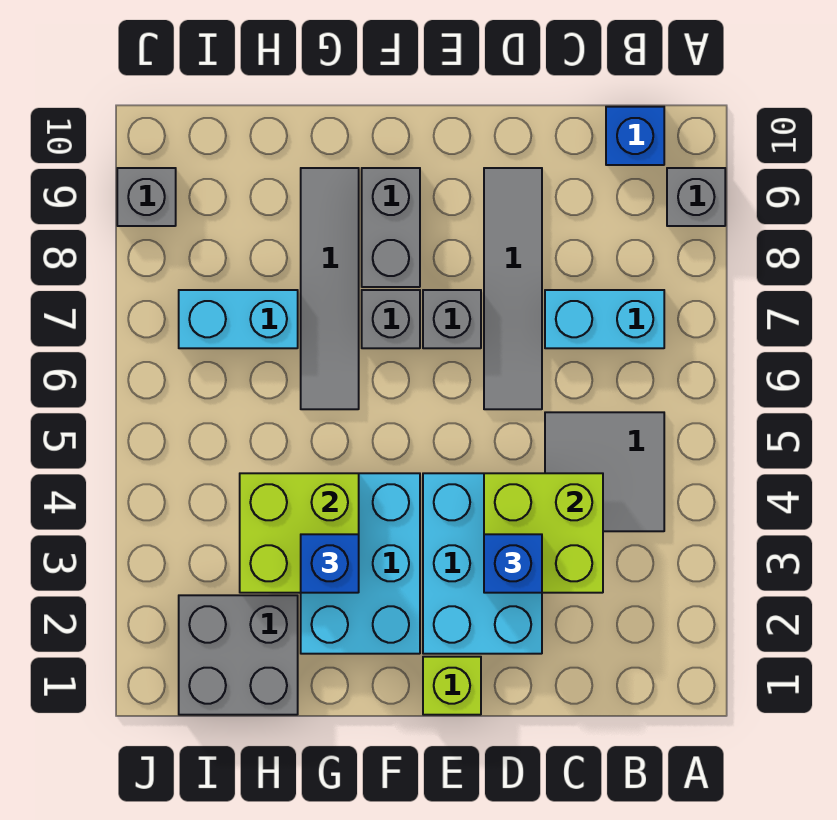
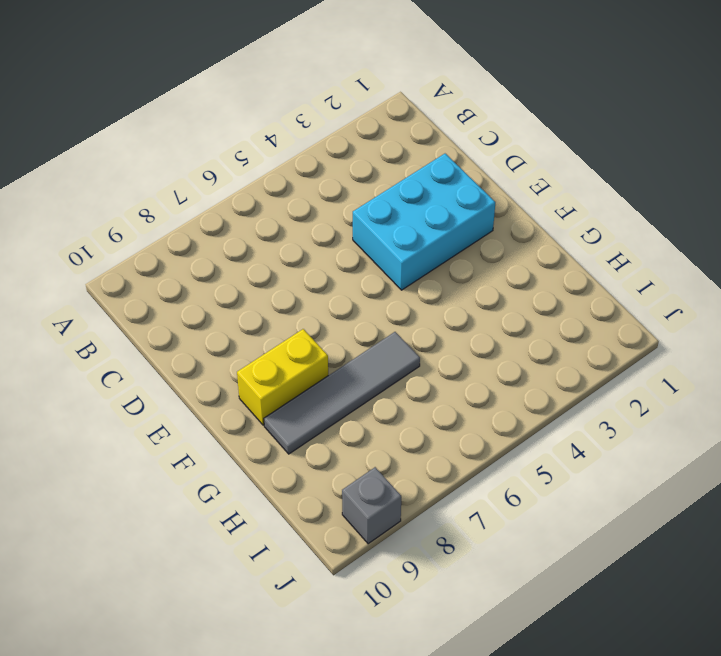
yellow 1x2 brick [237,329,328,425] -> grey 1x2 brick [362,168,420,287]
none -> grey 1x1 brick [667,168,725,226]
none -> grey 2x2 tile [545,412,664,531]
none -> cyan 1x2 brick [545,290,664,348]

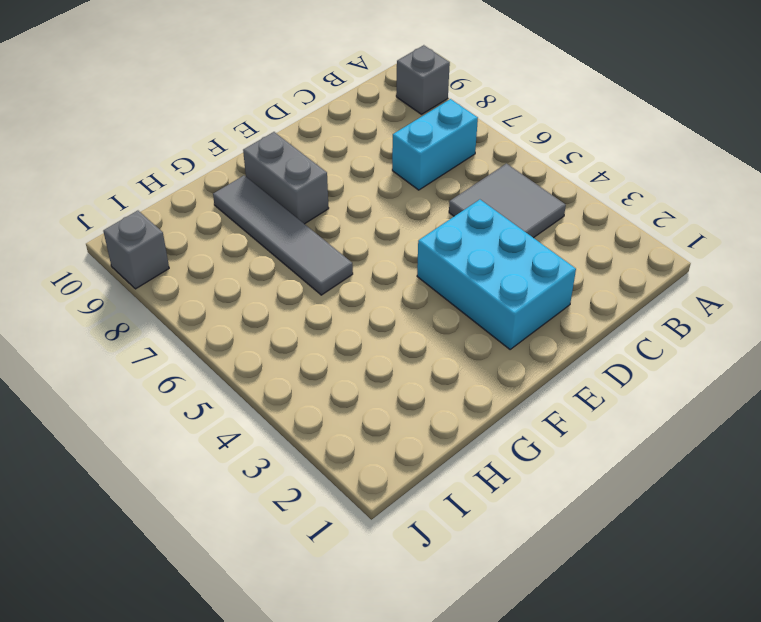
none -> blue 1x1 brick [606,107,664,165]
none -> grey 1x4 tile [484,168,542,409]
none -> lime 1x1 brick [423,657,481,715]

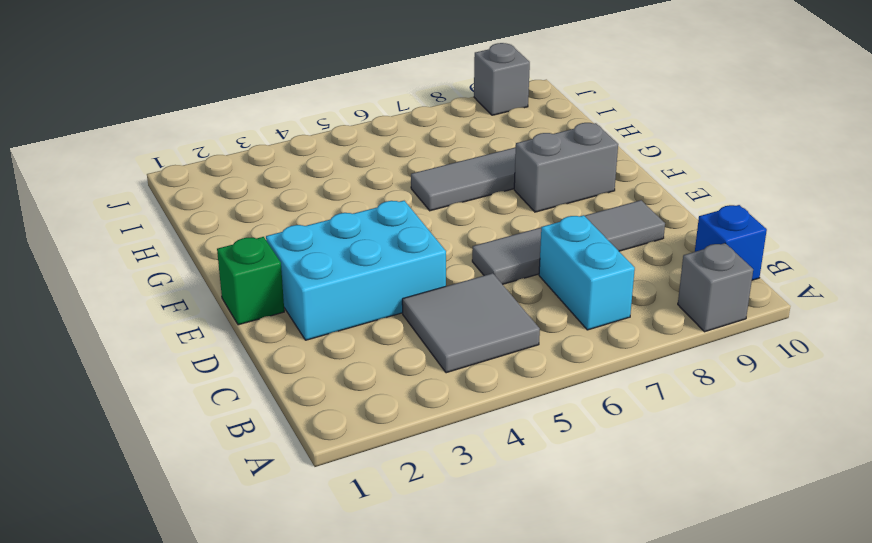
green 1x1 brick [217,237,284,325] -> lime 1x1 brick [423,657,481,715]
none -> grey 1x1 brick [423,290,481,348]
none -> cyan 2x3 brick [301,473,420,654]
none -> grey 1x1 brick [362,290,420,348]

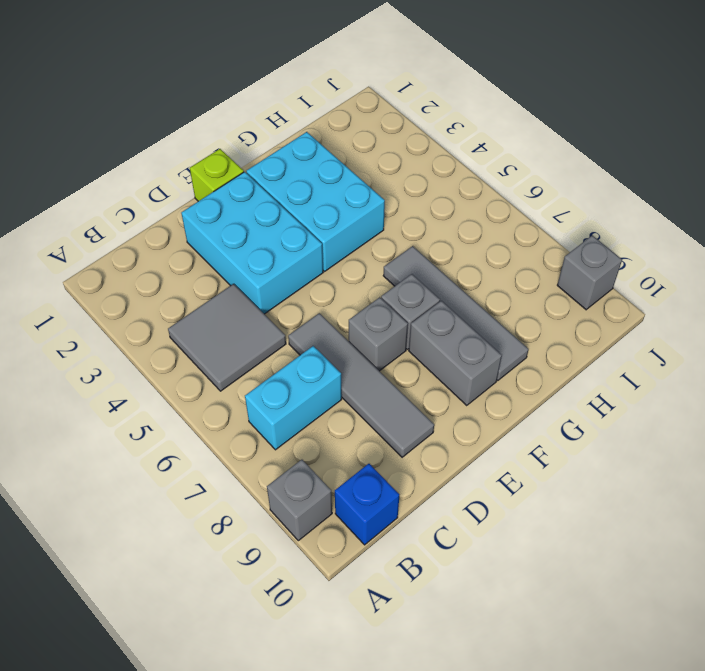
none -> grey 2x2 brick [179,595,298,715]
none -> cyan 1x2 brick [179,290,298,348]
none -> lime 2x2 brick [484,473,603,593]

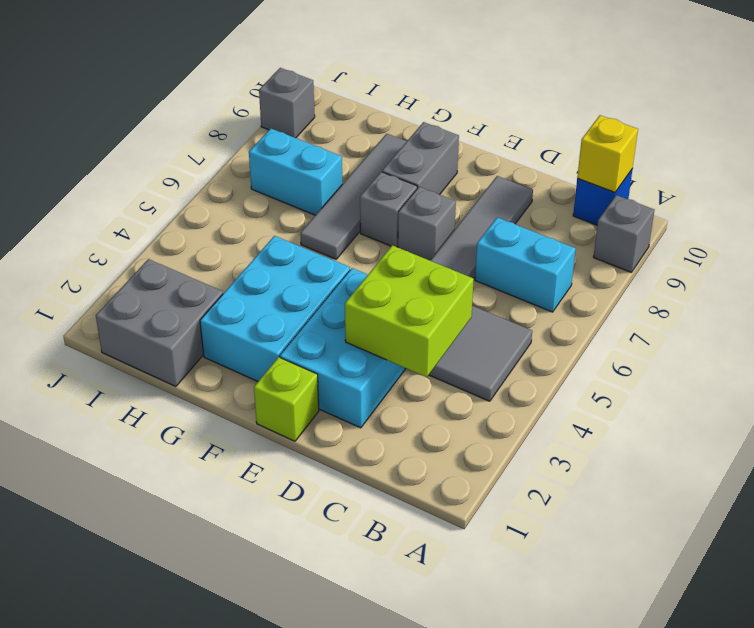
yellow 1x1 brick [577,115,638,192] -> none
none -> lime 2x2 brick [240,473,359,593]
none -> blue 1x1 brick [484,534,542,593]
none -> blue 1x1 brick [301,534,359,593]

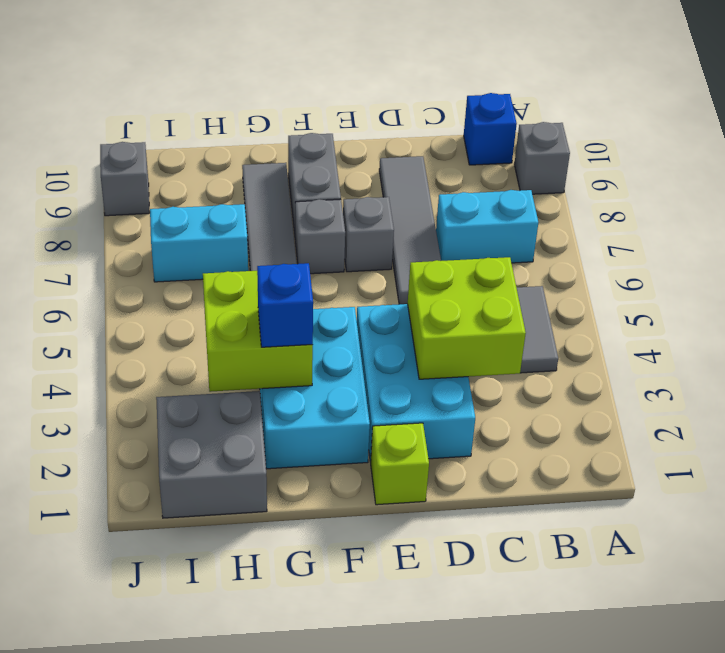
none -> blue 1x1 brick [484,534,542,593]

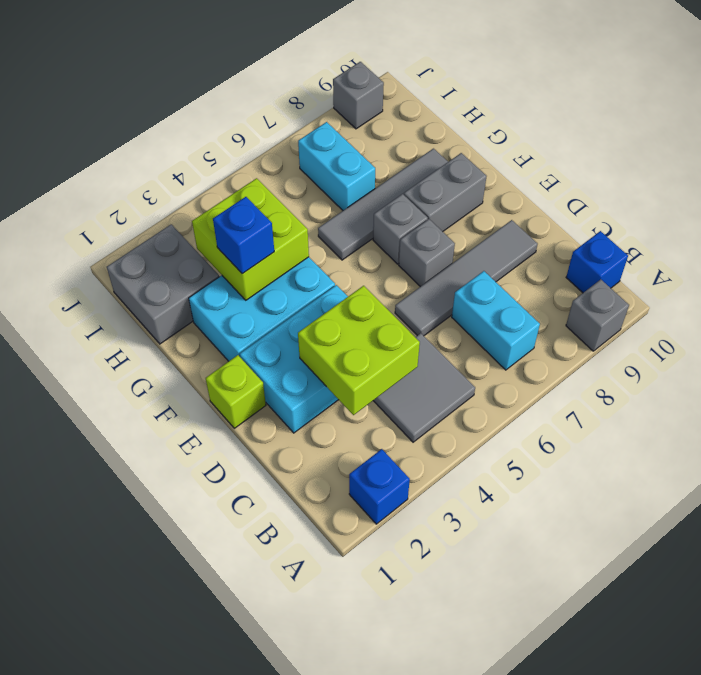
blue 1x1 brick [349,449,410,524] -> blue 1x1 brick moved to [484,534,542,593]

